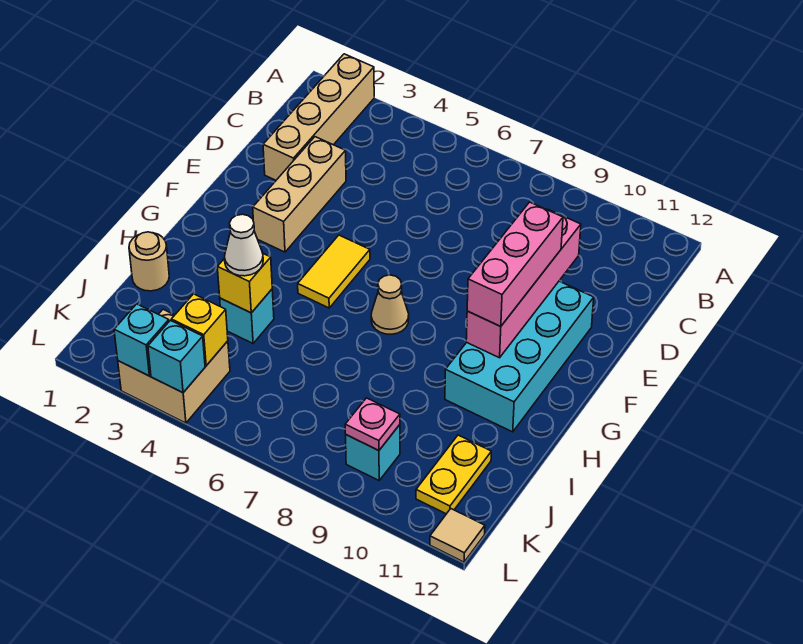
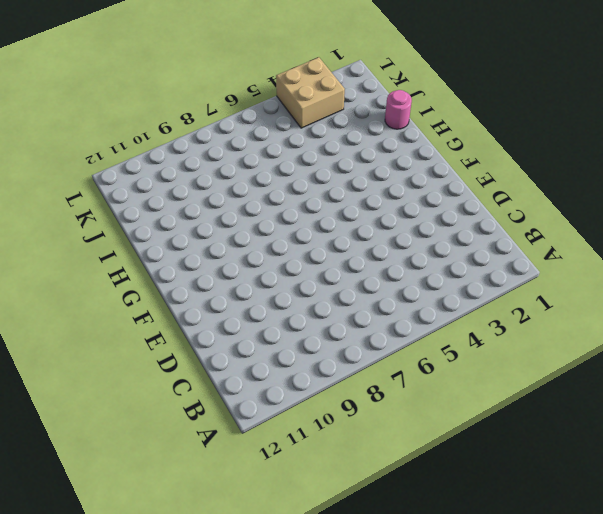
pink 1x1 round brick [385,90,412,129] -> tan 1x1 round brick [129,232,169,291]
none -> tan 1x4 brick [263,54,374,180]
none -> tan 1x3 brick [253,137,346,252]
none -> cyan 2x4 brick [445,281,594,432]

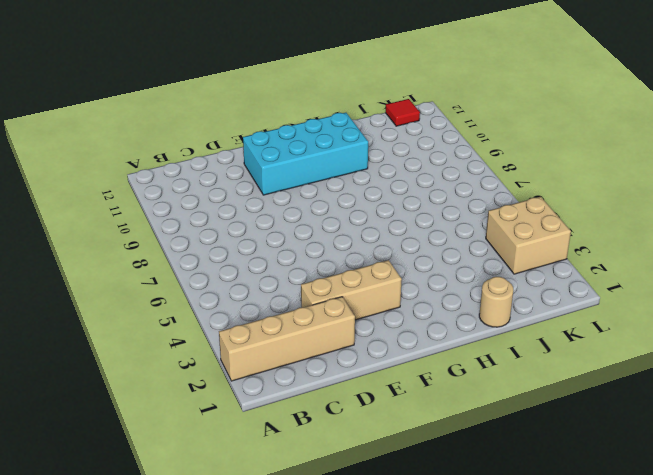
red 1x1 tile [386,99,420,126] -> none
none -> yellow 1x2 tile [298,235,370,308]
none -> tan 1x1 cone [371,275,409,334]
none -> cyan 1x1 brick [220,289,274,343]

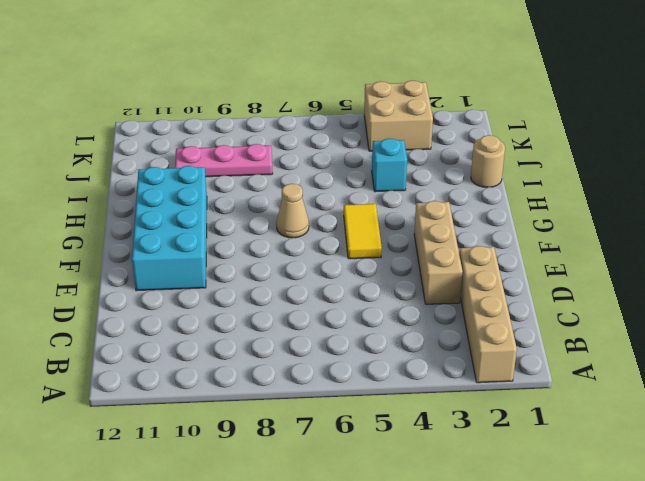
pink 1x3 plate [175,144,273,177] -> none
none -> yellow 1x2 plate [416,435,491,514]
none -> cyan 1x1 brick [346,425,400,480]
none -> tan 1x1 tile [430,509,485,562]

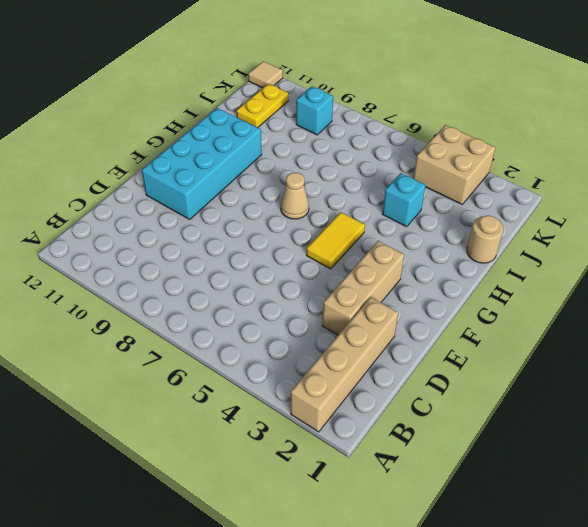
none -> pink 1x4 brick [466,210,581,358]
none -> yellow 1x1 brick [217,254,272,313]
none -> yellow 1x1 brick [171,294,228,365]

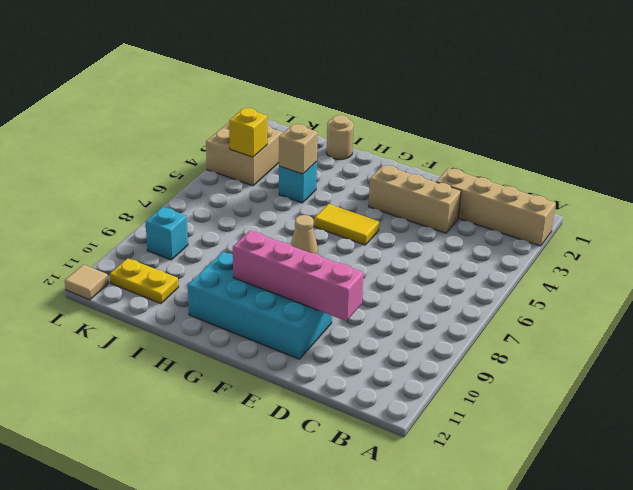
tan 1x1 brick [279,124,318,174] -> yellow 1x1 brick [217,254,272,313]
none -> pink 1x1 plate [345,398,400,451]
none -> cyan 1x1 brick [114,304,169,376]
none -> cyan 1x1 brick [148,320,205,393]

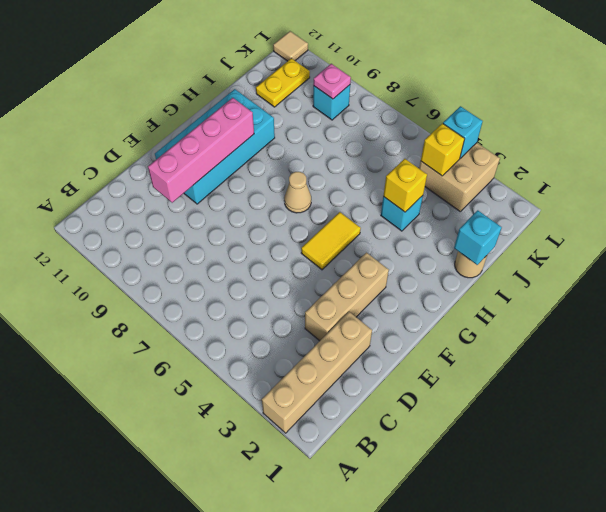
cyan 1x1 brick [454,210,502,265] -> cyan 1x1 brick moved to [114,304,169,376]
none -> pink 1x3 brick [467,202,563,327]
none -> white 1x1 cone [225,214,263,276]

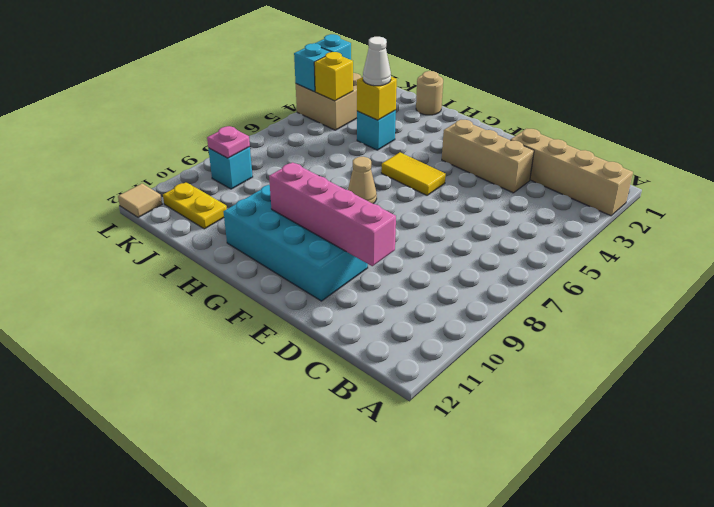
none -> pink 1x3 brick [467,202,563,327]

